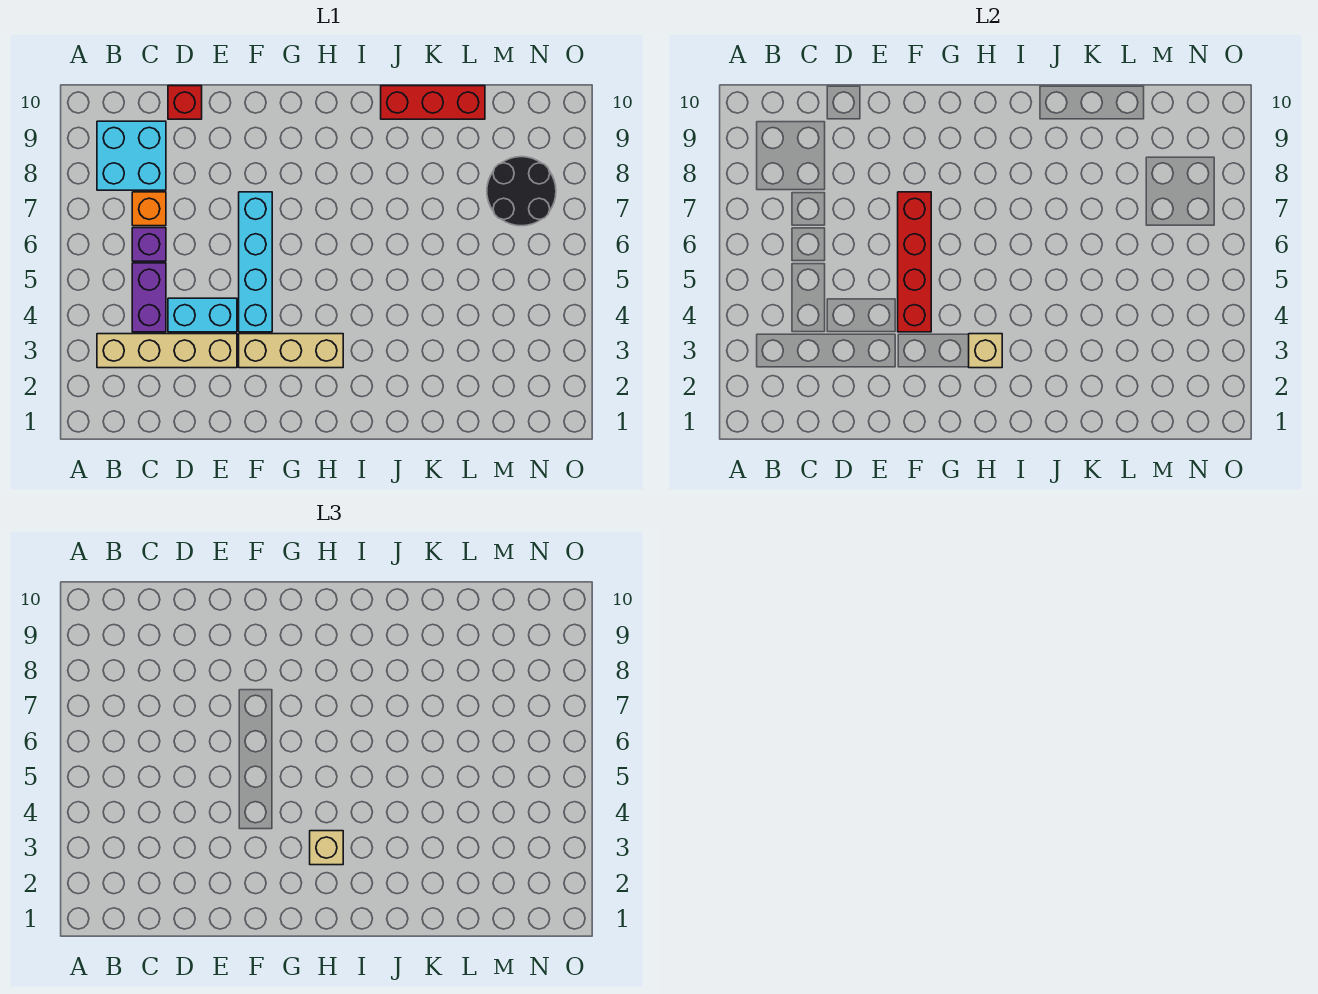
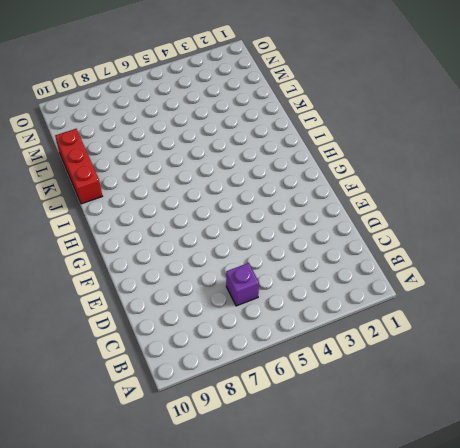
none -> tan 1x4 brick [97,334,237,368]
none -> cyan 2x2 brick [97,121,166,190]
none -> purple 1x2 brick [132,263,166,332]

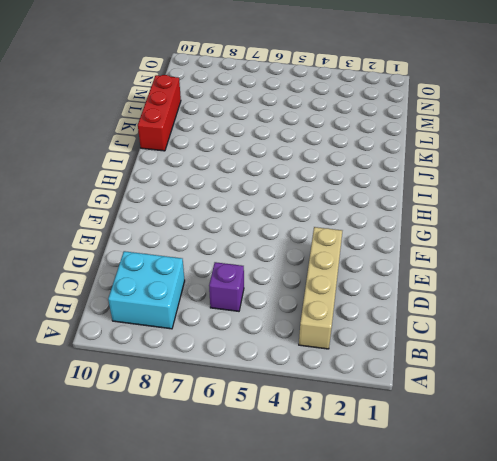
none -> purple 1x2 brick [132,263,166,332]
none -> orange 1x1 brick [132,192,166,226]
none -> cyan 1x2 brick [168,298,237,332]

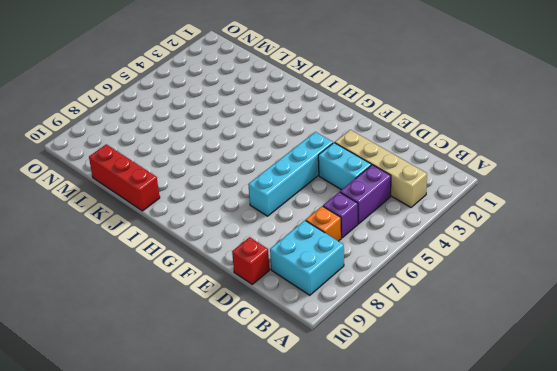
none -> tan 1x3 brick [239,334,343,368]
none -> black 2x2 round brick [487,157,556,226]
none -> red 1x4 brick [898,192,931,332]

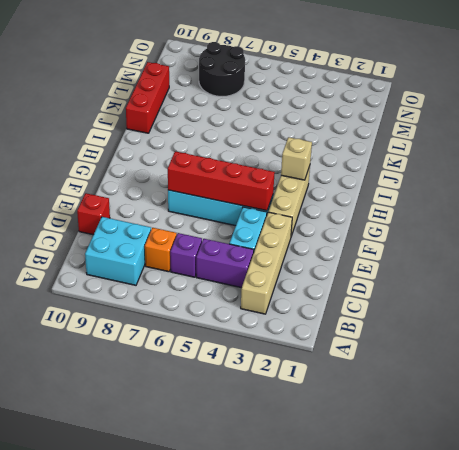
none -> tan 1x1 brick [310,831,343,865]

